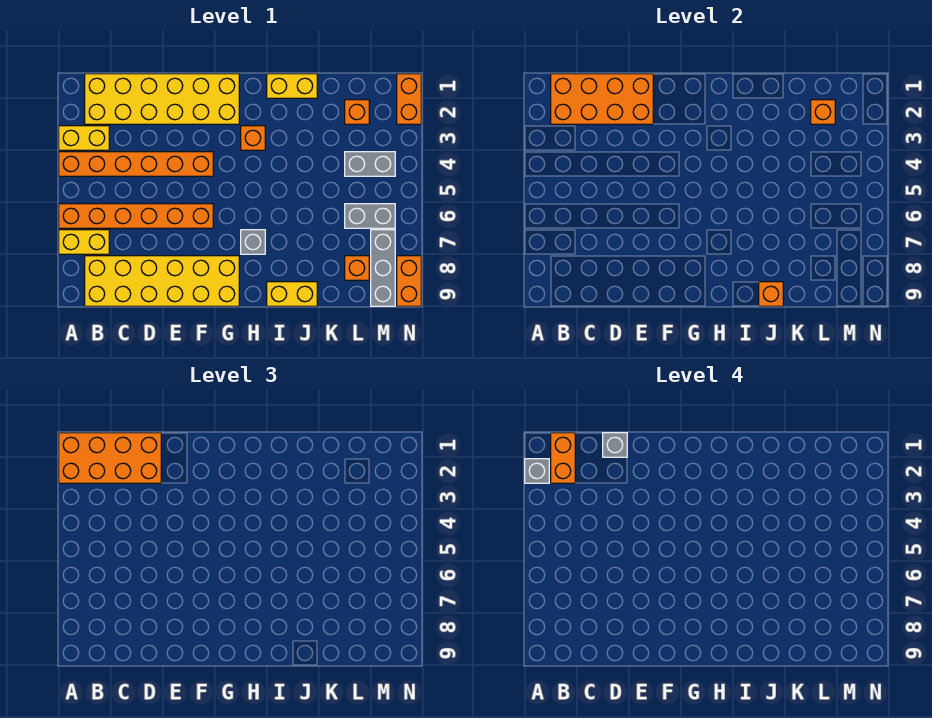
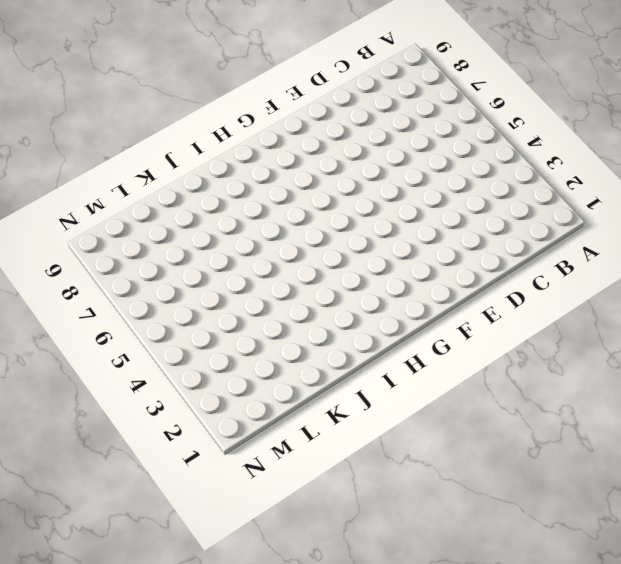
none -> yellow 1x2 brick [59,126,109,150]
none -> orange 1x6 brick [59,152,213,176]
none -> orange 1x6 brick [59,204,213,228]

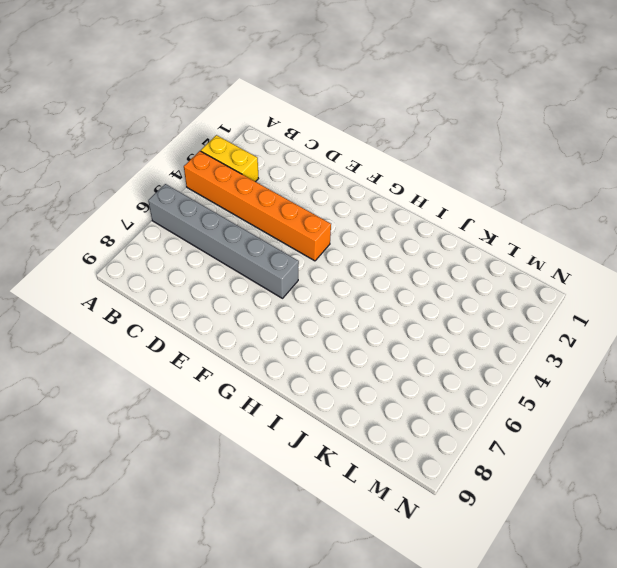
grey 1x6 brick [148,184,299,298] -> orange 1x6 brick [59,204,213,228]
none -> yellow 1x2 brick [59,230,109,254]
none -> yellow 2x6 brick [85,74,239,124]
none -> yellow 2x6 brick [85,256,239,306]

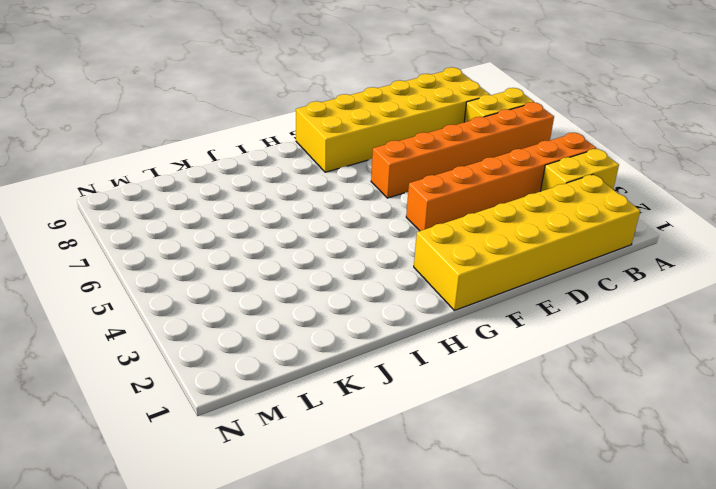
none -> orange 1x1 brick [241,126,265,150]
none -> grey 1x1 brick [241,230,265,254]
none -> yellow 1x2 brick [267,74,317,98]

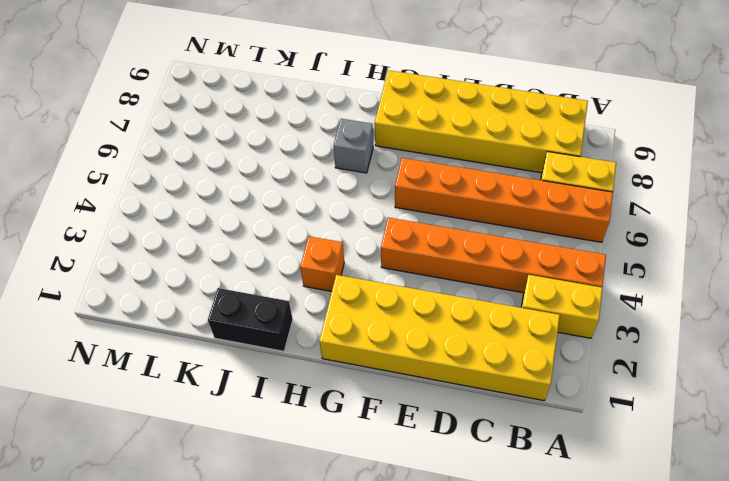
black 1x2 brick [208,288,293,351] -> yellow 1x2 brick [267,74,317,98]
none -> yellow 1x2 brick [267,282,317,306]
none -> orange 1x1 brick [345,100,369,124]
none -> grey 1x2 brick [345,152,395,176]

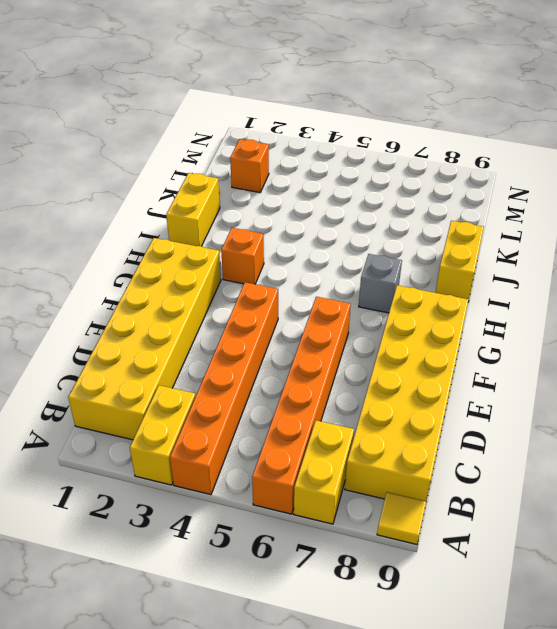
yellow 1x1 tile [377,492,426,544] -> none
none -> grey 1x2 brick [345,152,395,176]
none -> grey 1x2 brick [345,204,395,228]
none -> orange 1x1 brick [345,256,369,280]

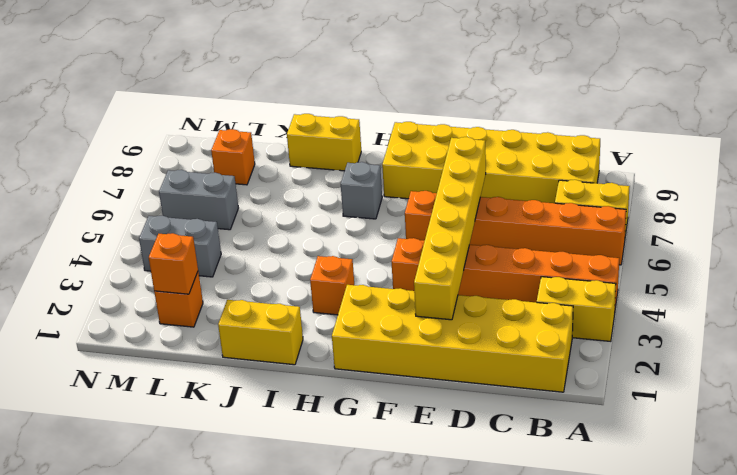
yellow 1x6 brick [414,137,486,320] -> orange 2x4 brick [551,74,653,124]
none -> grey 1x3 brick [371,230,395,306]
none -> orange 1x2 brick [397,74,421,124]
none -> orange 1x2 brick [397,256,421,306]

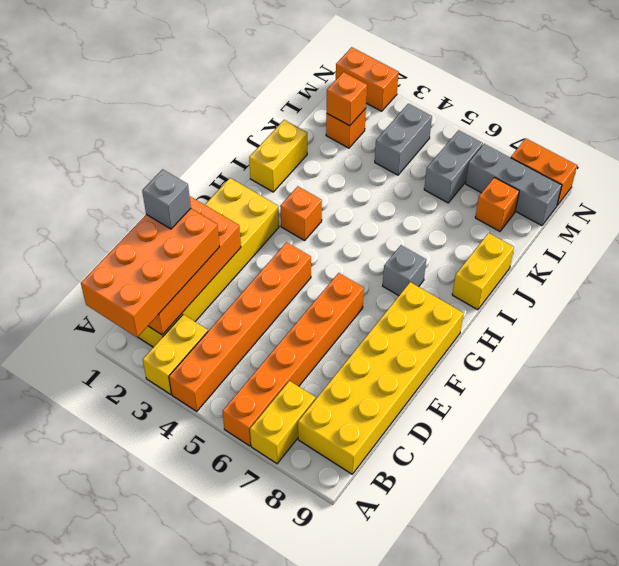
none -> orange 1x1 brick [759,282,783,306]
none -> grey 1x1 brick [525,459,549,483]
none -> orange 1x2 brick [551,433,575,483]

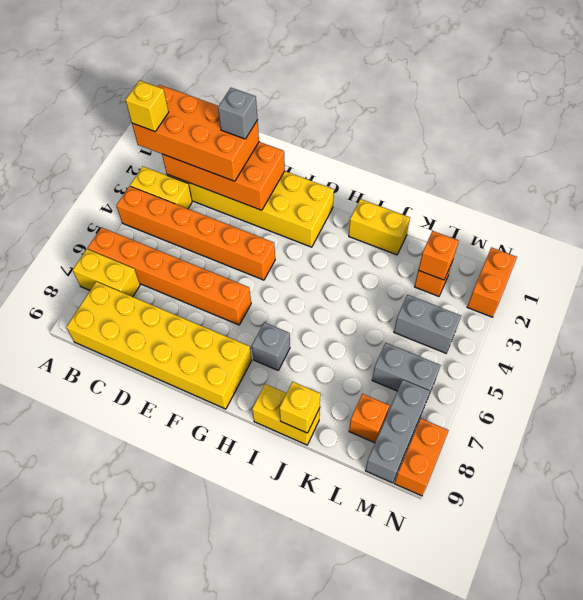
yellow 1x1 brick [125,80,169,132] -> grey 1x1 brick [525,459,549,483]
yellow 1x1 brick [279,382,321,433] -> orange 1x1 brick [759,282,783,306]
none -> orange 1x1 brick [241,126,265,150]
none -> orange 1x2 brick [551,433,575,483]

